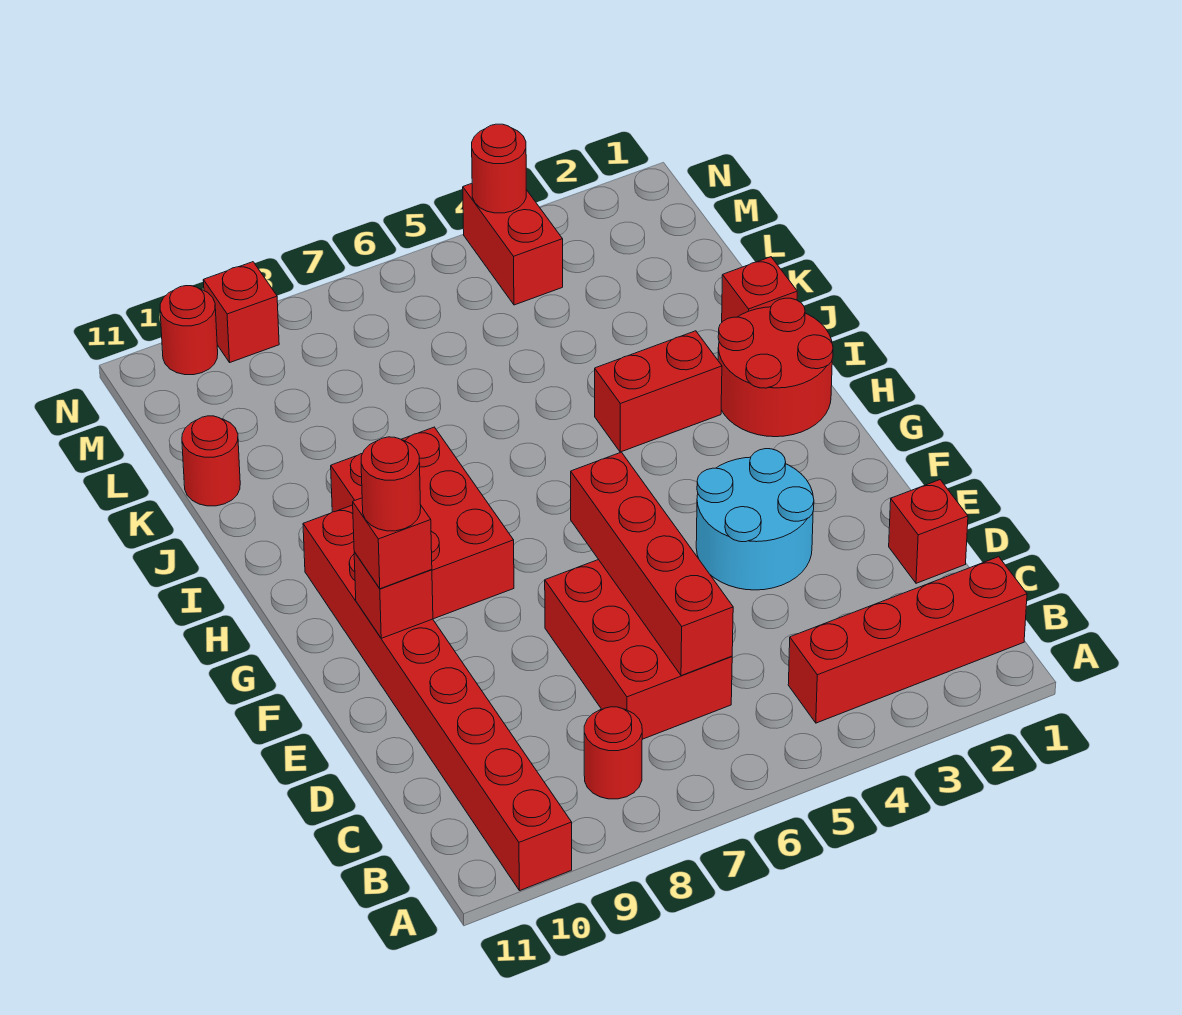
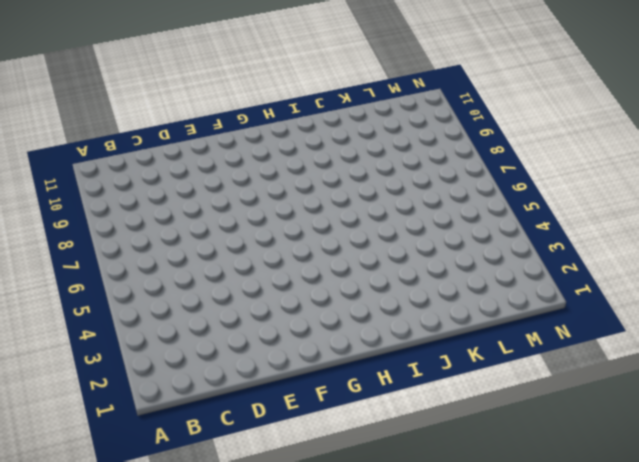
none -> red 1x8 brick [303,505,572,891]
none -> red 1x4 brick [788,557,1027,723]
none -> red 1x1 round brick [584,707,642,799]

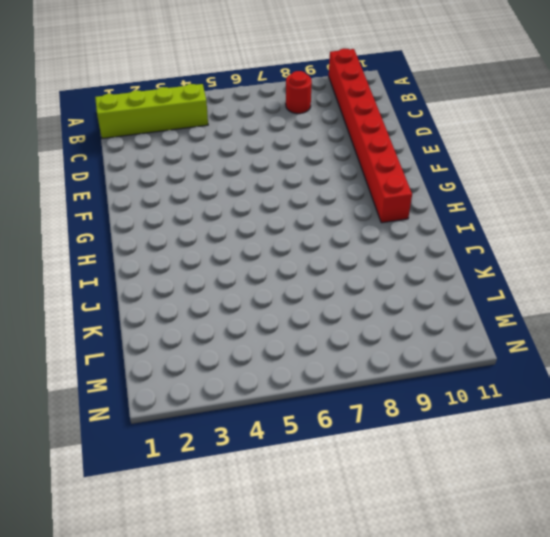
lime 1x4 brick [95,84,208,139] -> red 1x4 brick [788,557,1027,723]
none -> red 2x3 brick [545,560,732,739]
none -> red 1x1 brick [889,480,968,583]
none -> cyan 2x2 round brick [696,449,814,590]

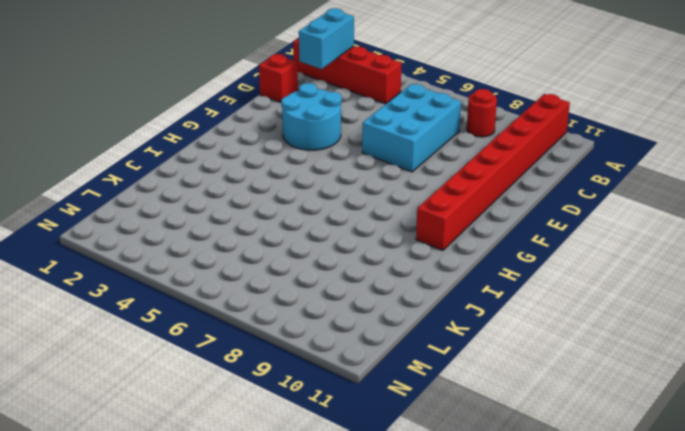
cyan 1x2 brick [299,8,354,69] -> none
cyan 2x3 brick [362,84,461,172] -> red 2x3 brick [545,560,732,739]
none -> red 2x3 brick [331,427,514,619]
none -> red 2x2 round brick [718,298,833,437]
none -> red 1x2 brick [595,331,722,452]

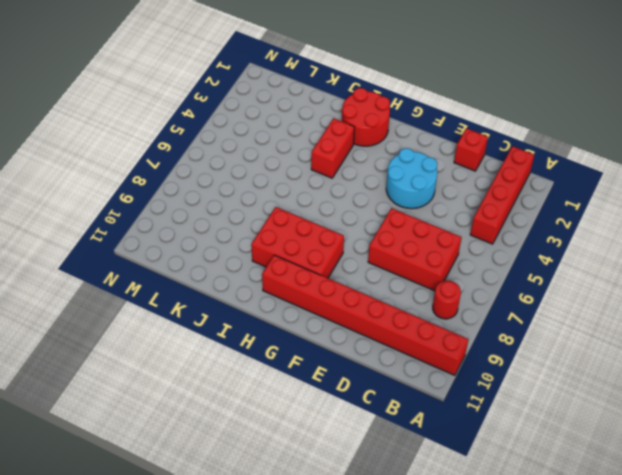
none -> red 1x1 brick [722,257,797,322]
none -> red 1x1 round brick [182,416,240,506]
none -> red 1x2 brick [463,183,563,305]

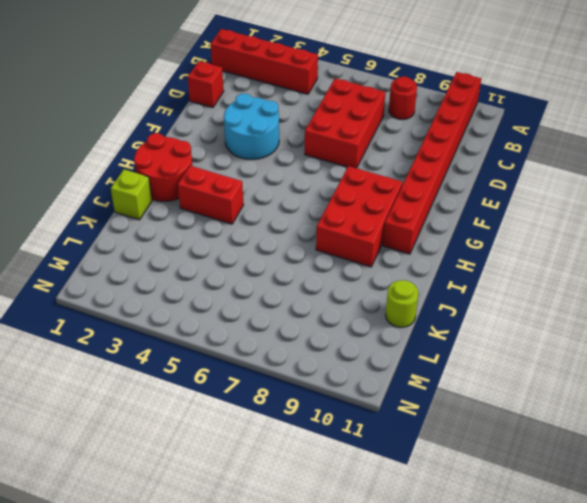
lime 1x1 brick [111,170,152,220] -> red 1x1 brick [722,257,797,322]
lime 1x1 round brick [386,280,418,327] -> red 1x1 round brick [182,416,240,506]
none -> red 1x2 brick [463,183,563,305]
none -> red 1x1 brick [203,262,279,362]
none -> red 1x1 round brick [160,286,218,375]

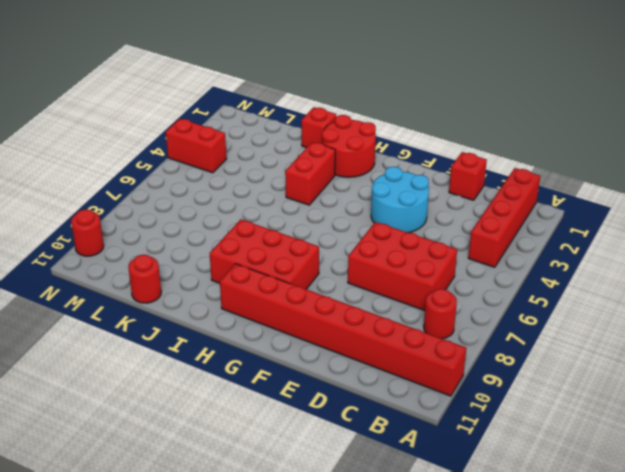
none -> red 1x1 brick [203,262,279,362]
none -> red 1x4 brick [571,452,733,676]
none -> red 1x1 brick [354,552,433,638]

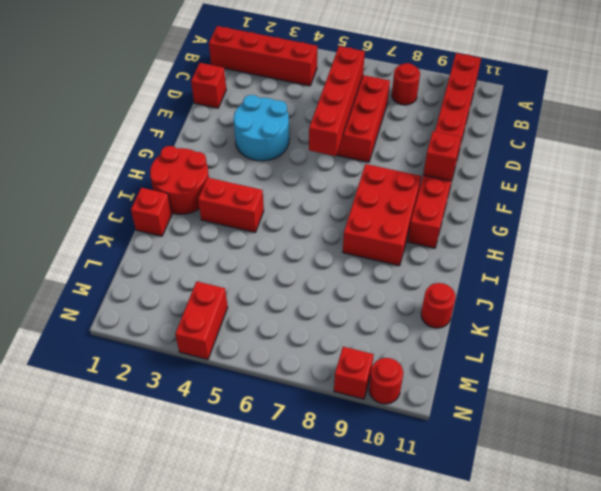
none -> red 1x1 round brick [472,124,526,213]
none -> red 1x1 brick [353,498,432,589]
none -> red 1x1 round brick [361,437,421,531]

